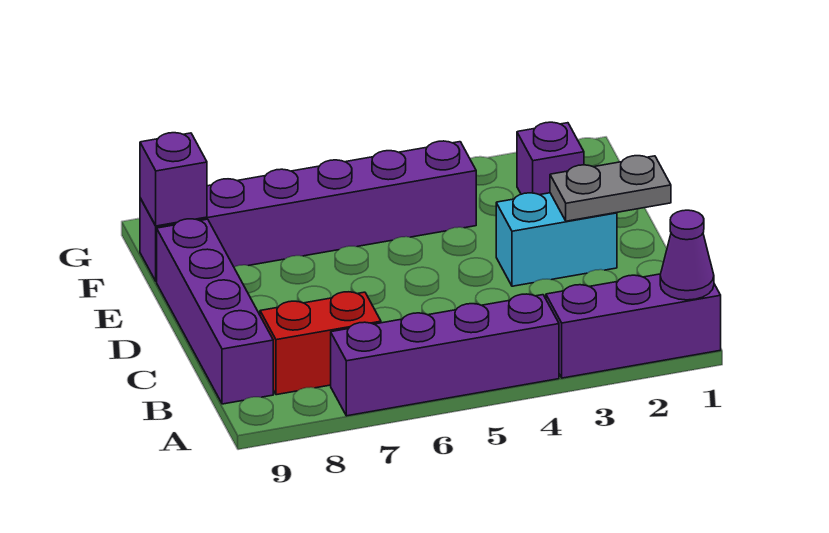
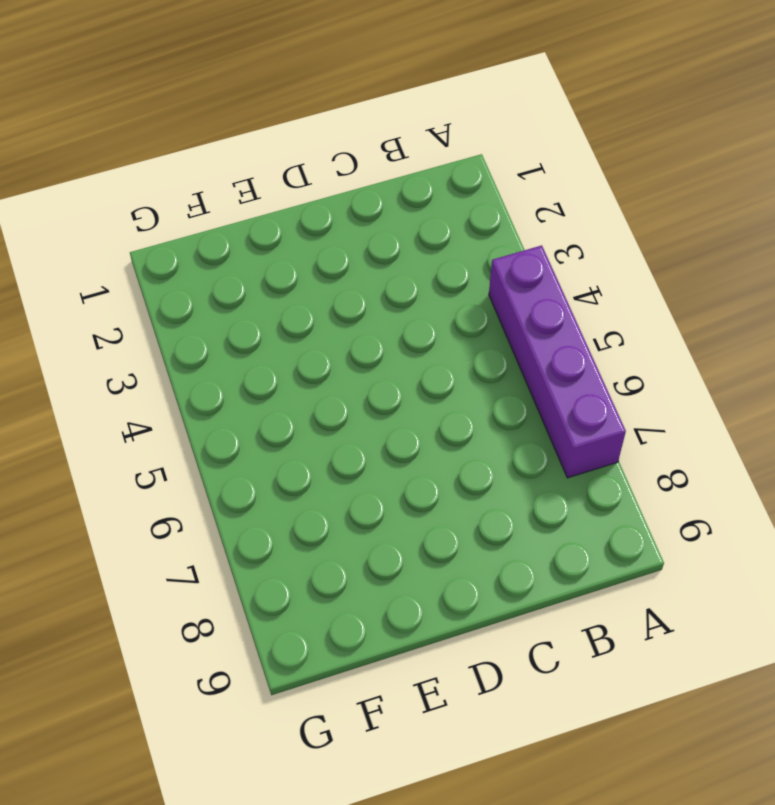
none -> purple 1x3 brick [546,274,721,378]
none -> red 1x2 brick [260,292,381,395]

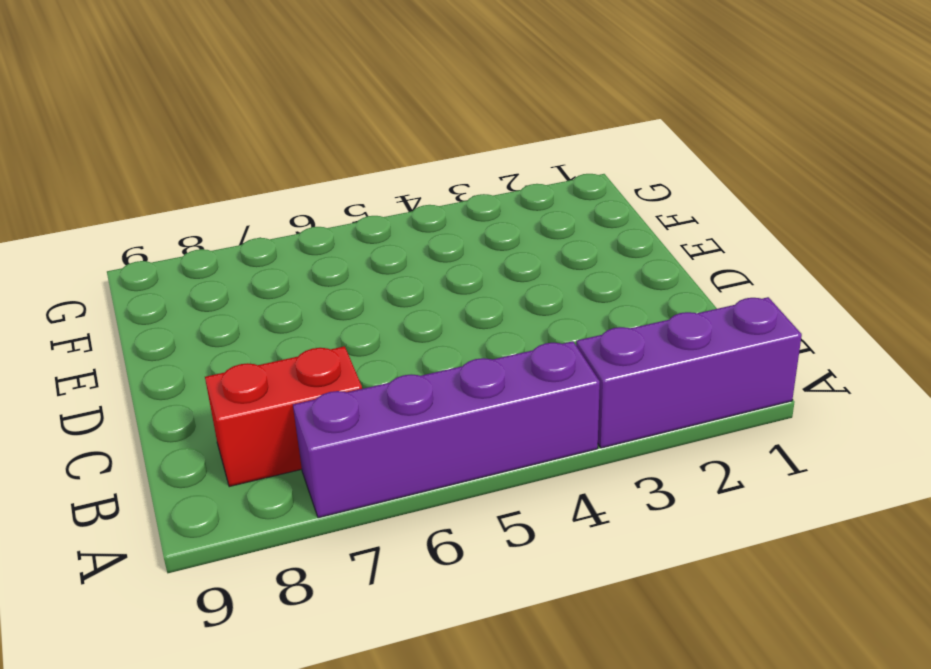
none -> purple 1x4 brick [157,219,273,404]
none -> cyan 1x2 brick [496,193,617,286]

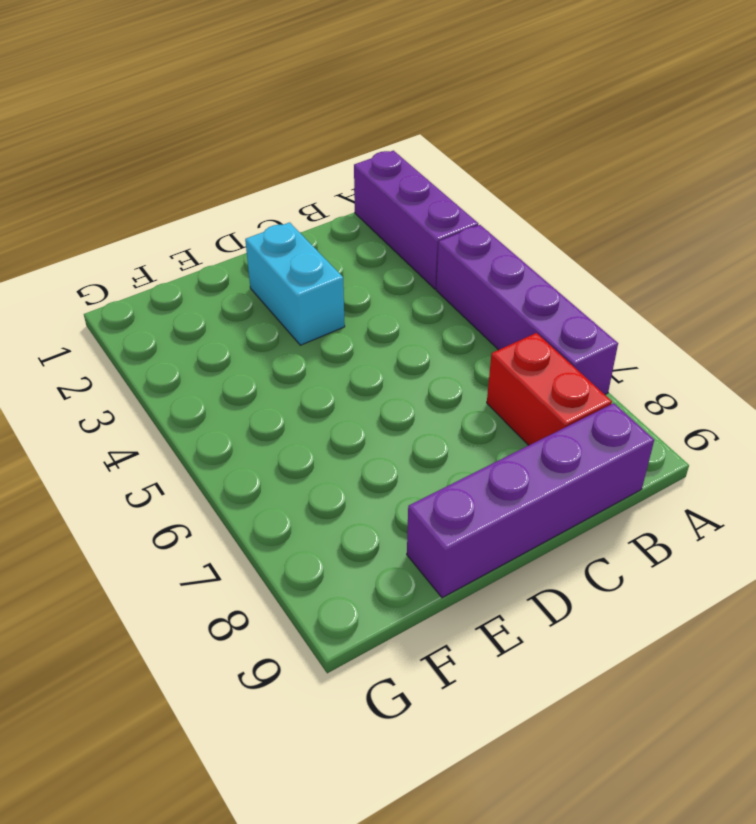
none -> purple 1x1 brick [517,122,584,195]
none -> purple 1x6 brick [140,141,476,282]

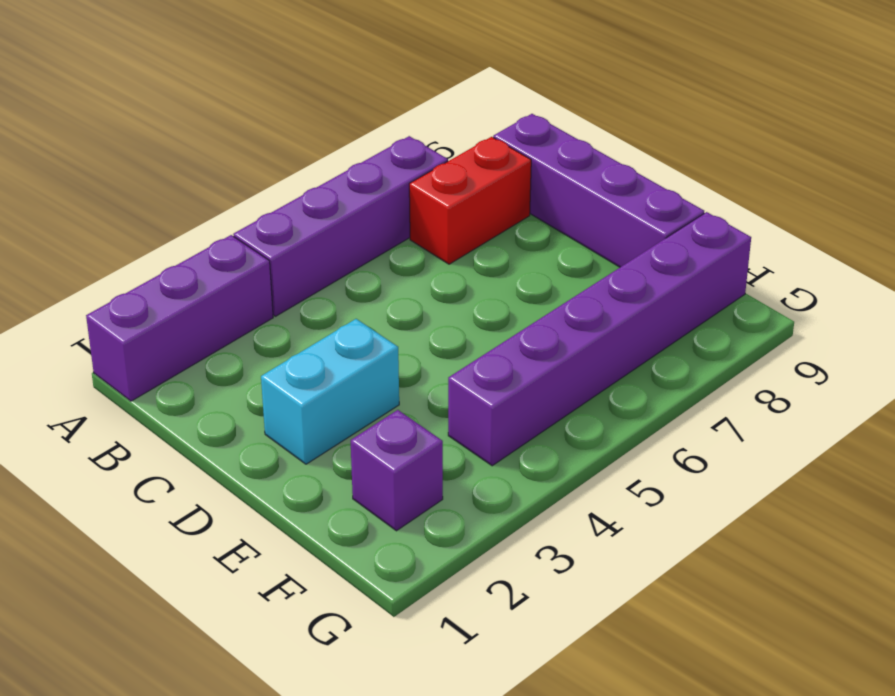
none -> purple 1x1 cone [660,210,714,300]
none -> grey 1x2 plate [550,156,671,221]

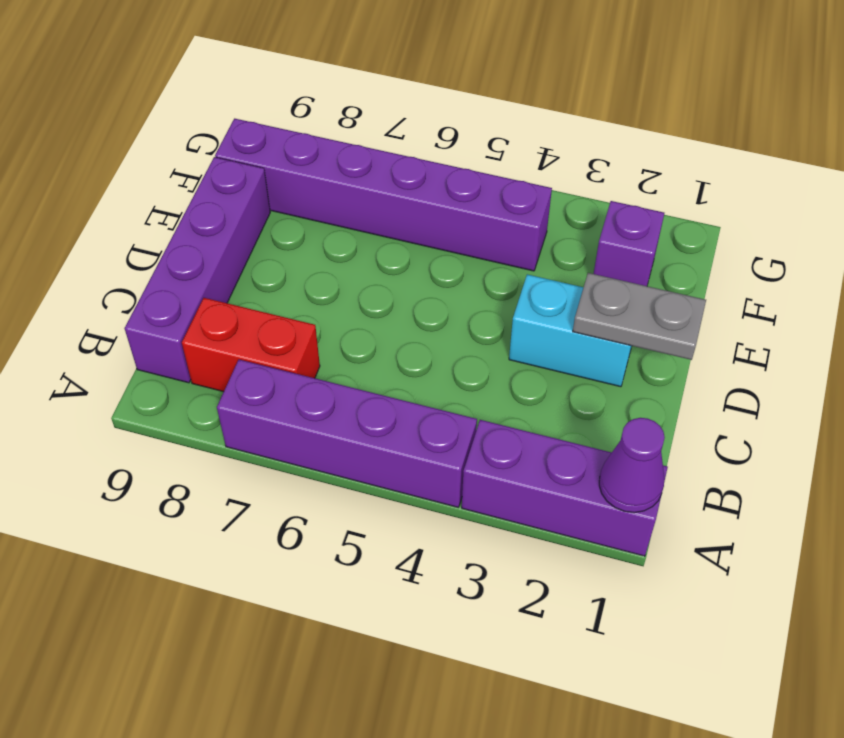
none -> purple 1x1 brick [140,133,207,226]

